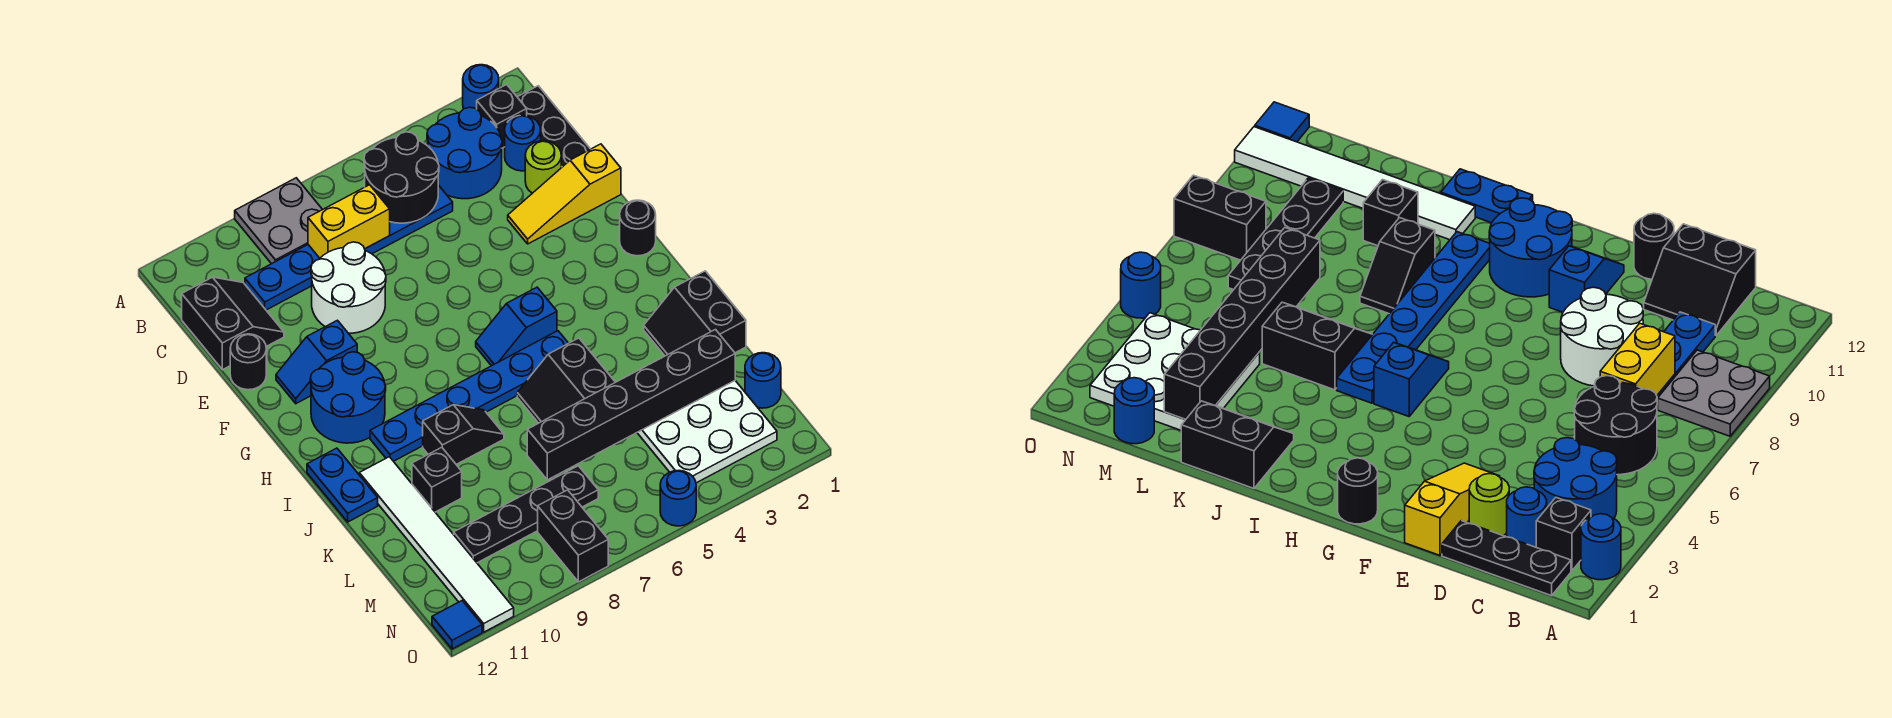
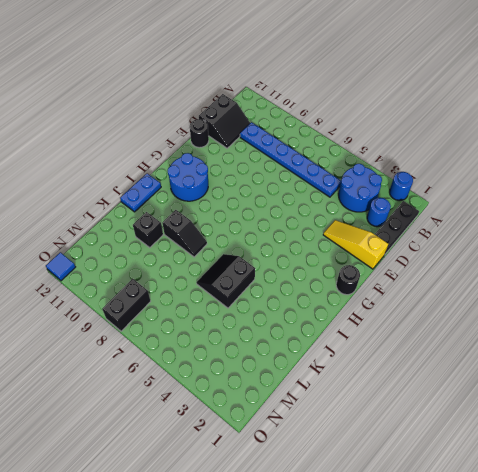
none -> grey 2x2 plate [235,178,323,264]
none -> black 1x1 brick [477,84,527,148]
none -> lime 1x1 round brick [525,141,561,193]
none -> white 2x2 round brick [311,242,386,333]

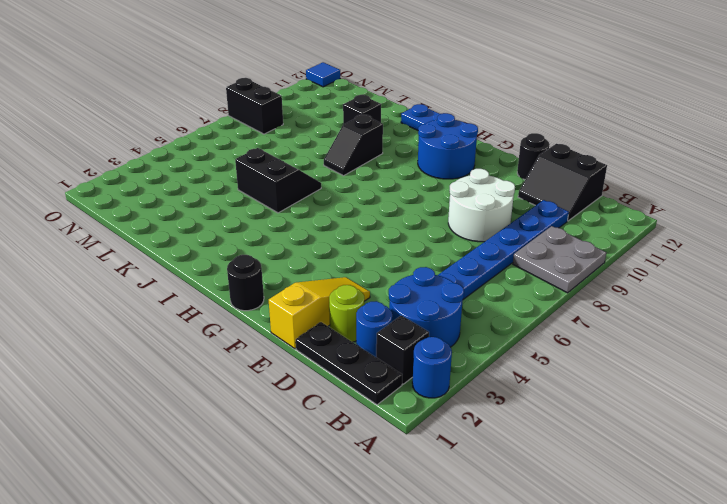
none -> blue 1x2 slope [276,320,357,403]
none -> blue 1x2 slope [476,287,557,366]
none -> blue 1x6 plate [370,331,568,461]
none -> black 2x2 slope [644,271,746,356]

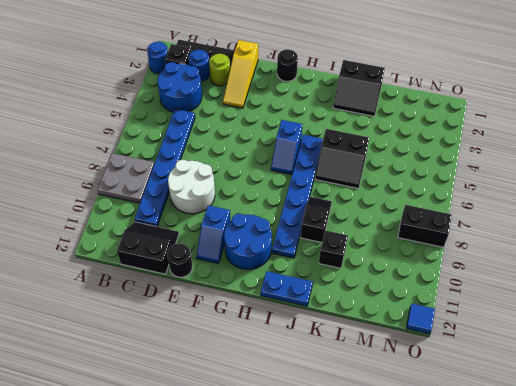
none -> white 1x6 tile [359,457,514,632]
none -> white 3x3 plate [637,381,777,483]
none -> blue 1x1 round brick [745,353,781,408]
none -> black 1x4 plate [454,466,598,563]

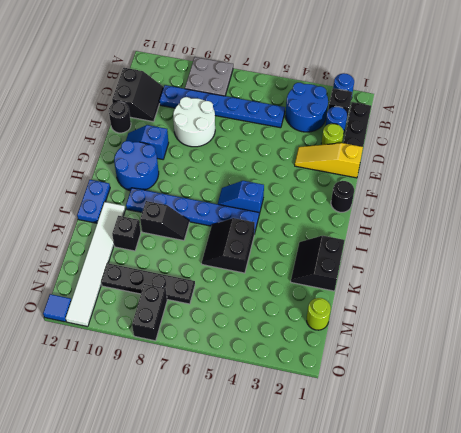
lime 1x1 round brick [307,298,331,330] -> blue 1x1 round brick [745,353,781,408]
none -> white 3x3 plate [637,381,777,483]
none -> blue 1x1 round brick [660,471,696,526]
none -> black 2x2 round brick [364,132,439,223]
none -> yellow 1x2 brick [308,185,390,258]

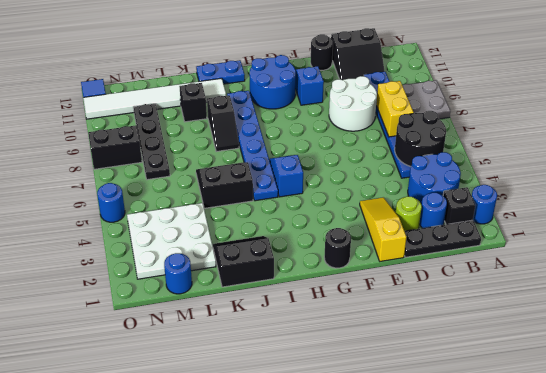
none -> black 1x6 brick [527,330,735,480]

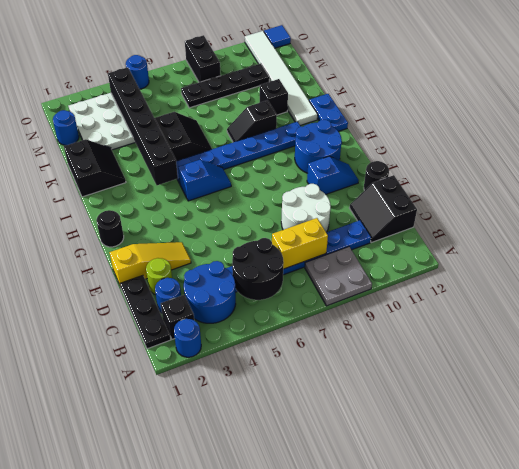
black 1x6 brick [108,67,178,185] -> black 1x6 brick turned to [527,330,735,480]

